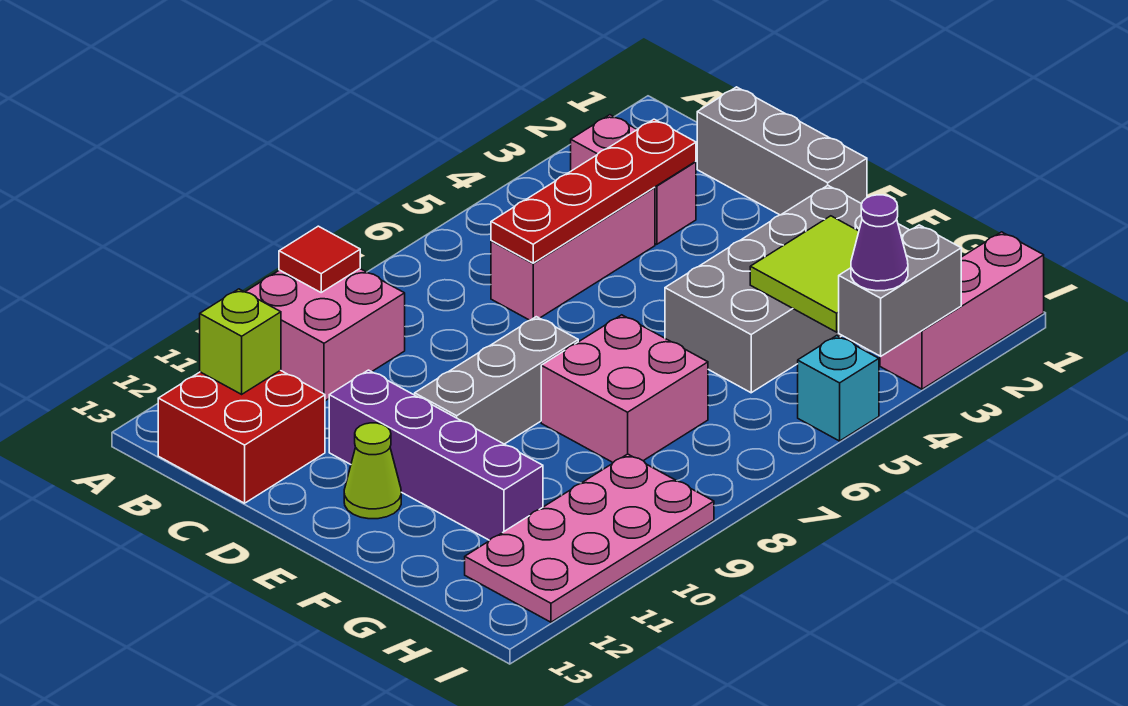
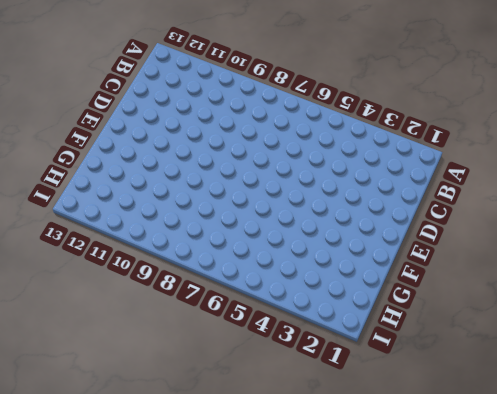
none -> pink 2x2 brick [246,269,405,401]
none -> pink 1x2 brick [571,115,696,244]
none -> red 2x2 brick [158,370,325,503]

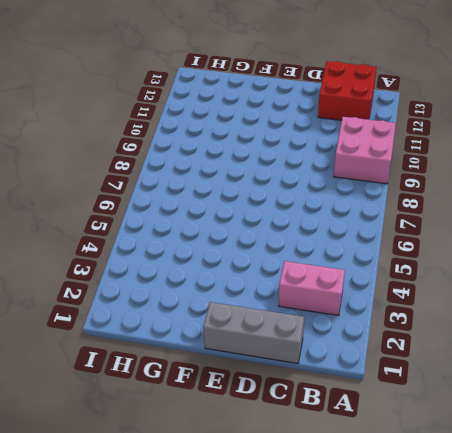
none -> pink 1x3 brick [491,187,655,320]
none -> purple 1x4 brick [329,370,543,540]
none -> grey 1x3 brick [415,317,578,444]

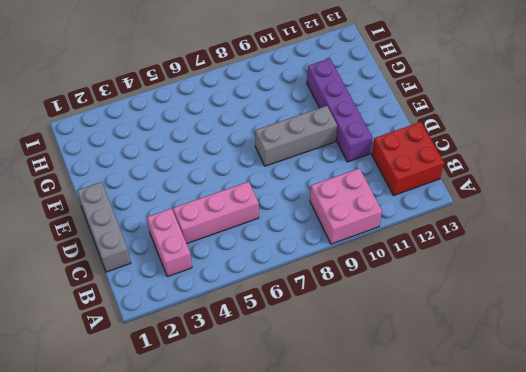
none -> lime 1x1 cone [344,423,401,519]
none -> grey 2x4 brick [665,186,909,393]
none -> pink 2x2 brick [541,315,708,462]

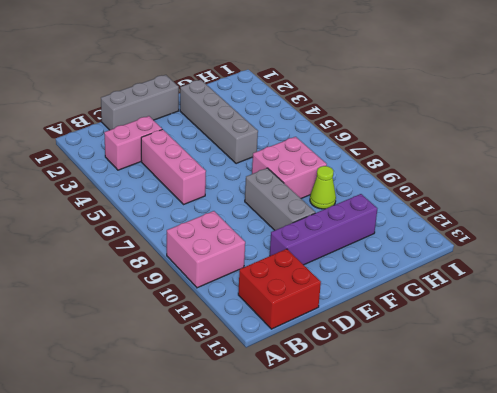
grey 1x4 brick [180,80,258,164] -> grey 2x4 brick [665,186,909,393]
lime 1x1 cone [310,166,336,209] -> lime 1x1 cone moved to [344,423,401,519]
none -> pink 2x4 plate [465,454,714,622]
none -> pink 1x3 brick [880,232,1044,389]
none -> cyan 1x1 brick [798,336,879,441]

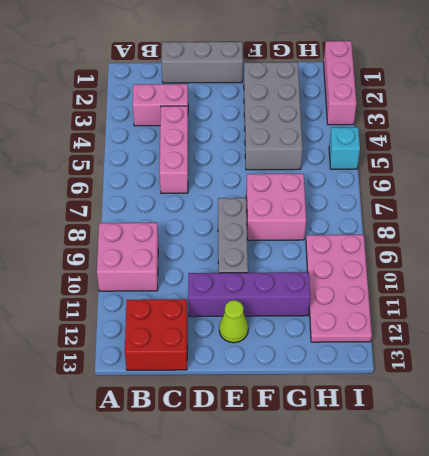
none -> red 1x1 tile [279,226,360,292]
none -> lime 1x1 brick [200,289,281,394]
none -> red 1x4 plate [491,119,696,263]

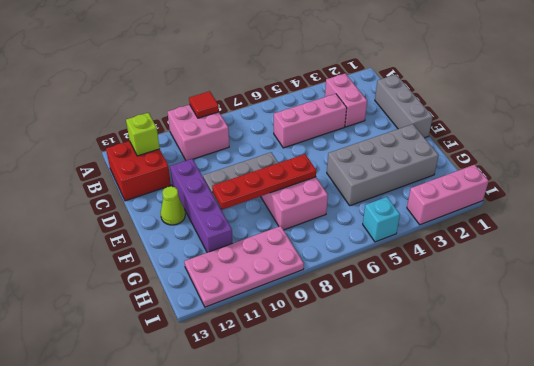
red 1x4 plate [212,154,316,209] -> red 1x4 plate moved to [491,119,696,263]
none -> lime 2x2 tile [750,216,859,332]
none -> grey 1x2 brick [839,225,961,356]
none -> purple 1x1 cone [851,195,908,291]

